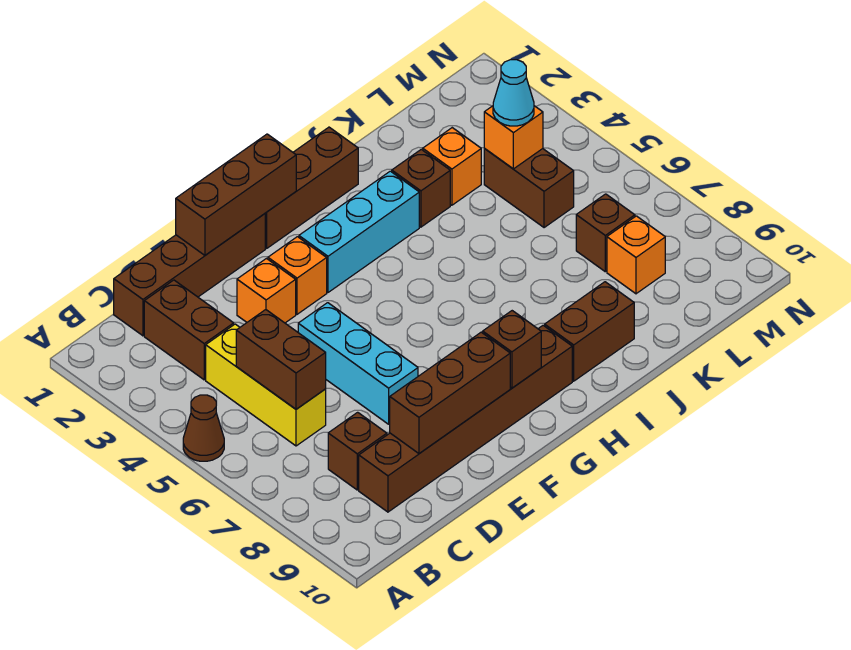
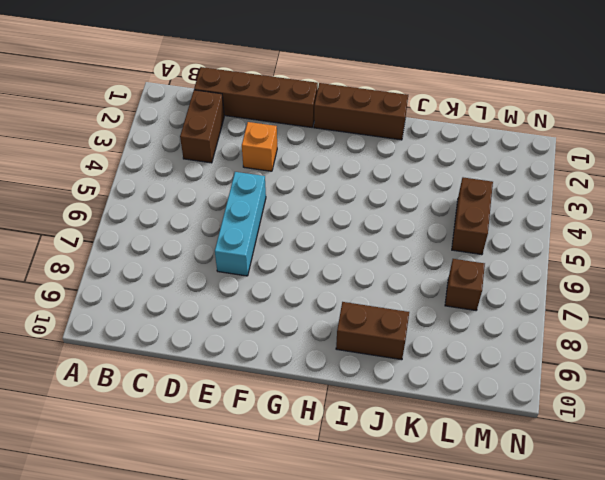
none -> brown 1x1 cone [183,395,224,461]
none -> yellow 1x3 brick [206,324,326,446]
none -> brown 1x1 brick [328,412,387,490]

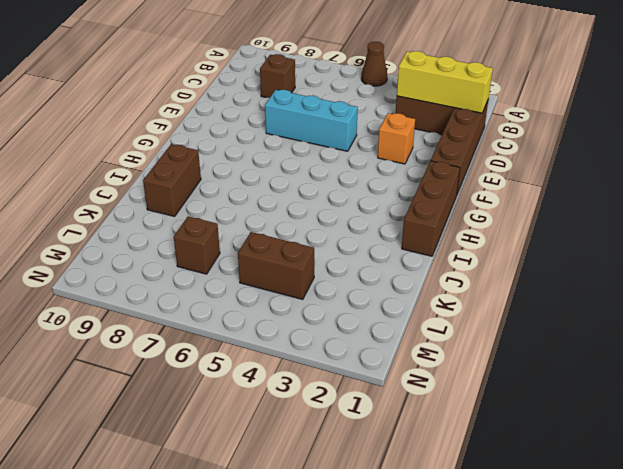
yellow 1x3 brick [397,51,493,113] -> yellow 1x3 brick moved to [206,324,326,446]
none -> brown 1x6 brick [359,325,572,512]
none -> orange 1x1 brick [268,237,327,314]
none -> cyan 1x3 brick [299,171,419,292]

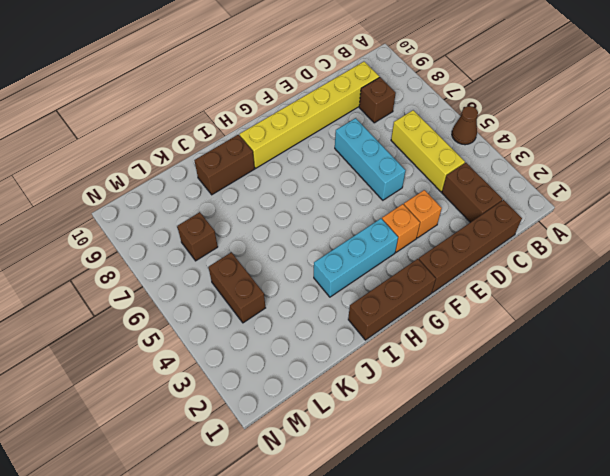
yellow 1x6 brick [240,62,379,168] -> brown 1x6 brick [359,325,572,512]
none -> brown 1x1 brick [392,149,450,227]
none -> orange 1x1 brick [423,128,481,205]
none -> orange 1x1 brick [607,216,665,294]

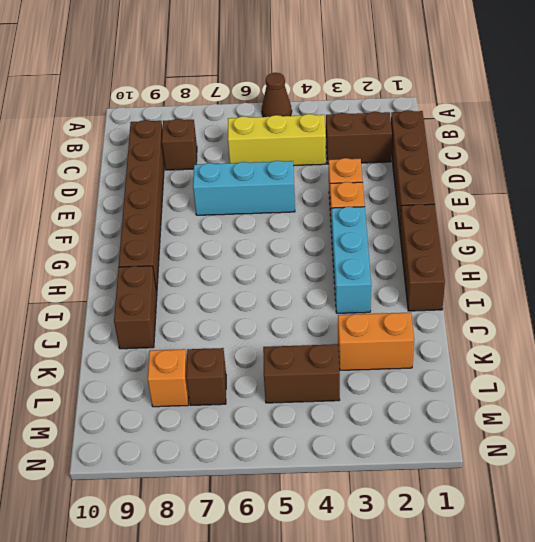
orange 1x2 brick [338,313,414,370] -> orange 1x1 brick [423,128,481,205]
none -> brown 1x1 brick [392,149,450,227]
none -> brown 1x2 brick [236,310,326,409]
none -> brown 1x3 brick [390,332,510,454]

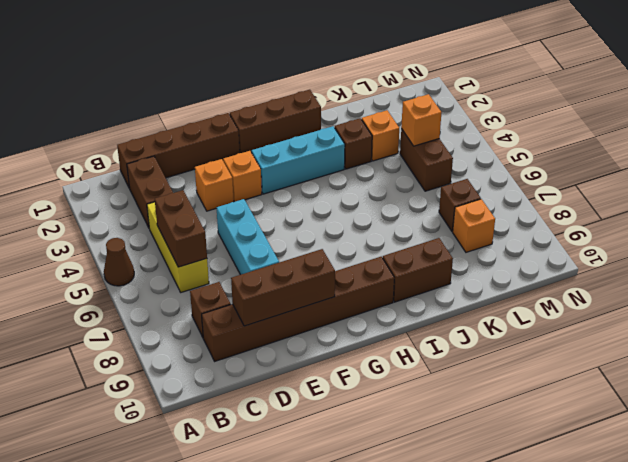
none -> brown 1x3 brick [176,134,296,255]
none -> brown 1x1 brick [483,311,541,388]
none -> cyan 1x1 cone [493,60,534,126]

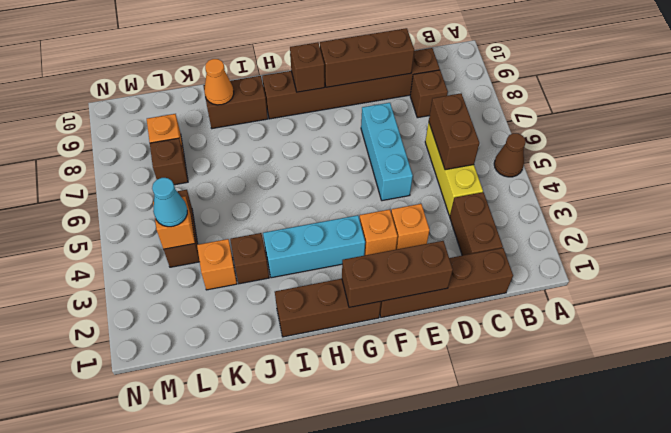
orange 1x1 cone [204,59,234,105] -> none

